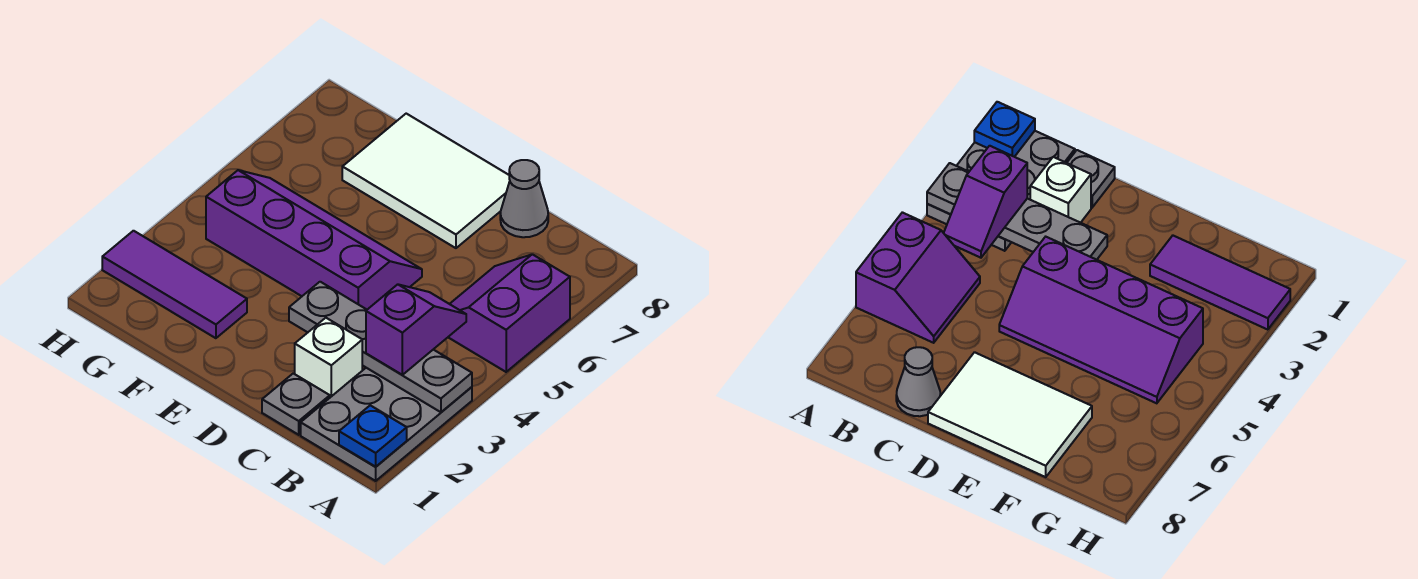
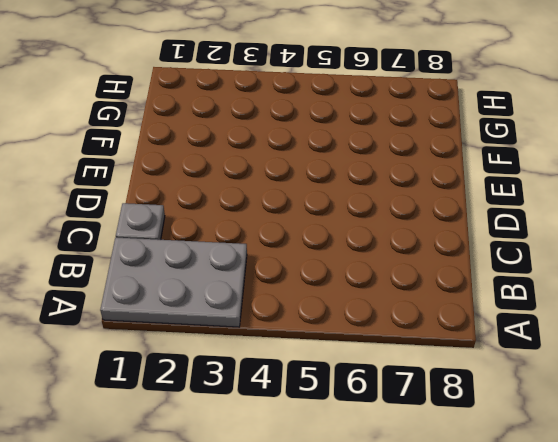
none -> purple 2x2 slope [448,254,570,372]
none -> white 1x1 brick [295,318,362,397]

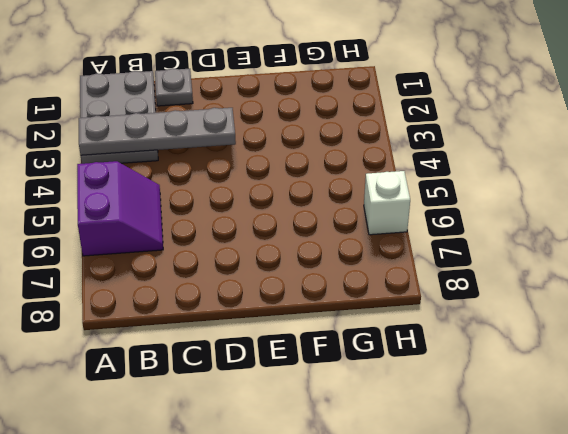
white 1x1 brick [364,171,410,235] -> white 1x1 brick moved to [295,318,362,397]
none -> grey 1x1 cone [500,160,548,237]
none -> purple 2x4 slope [206,170,422,309]

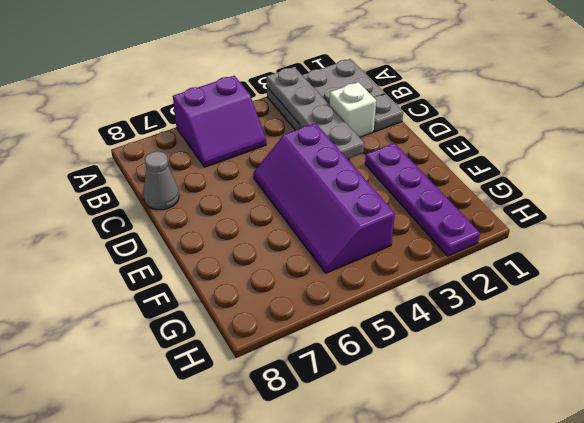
purple 1x4 plate [365,143,480,256] -> purple 1x3 tile [102,231,247,338]
none -> white 2x3 tile [342,114,510,248]
none -> blue 1x1 plate [339,405,407,467]

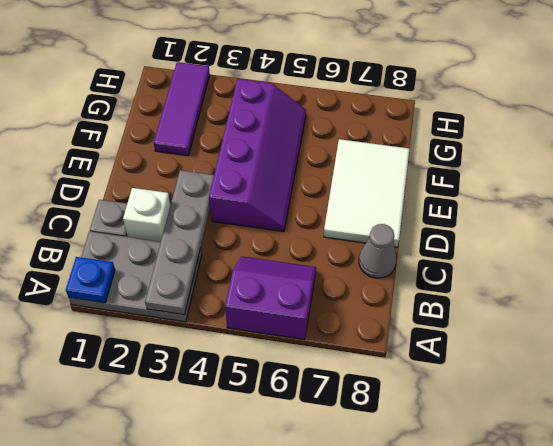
none -> purple 1x2 slope [366,284,466,375]

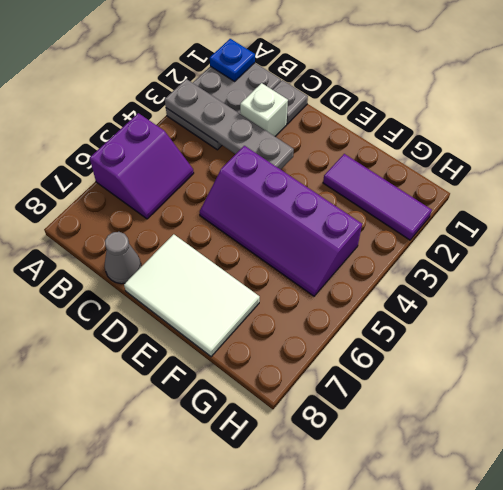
none -> purple 1x2 slope [366,284,466,375]

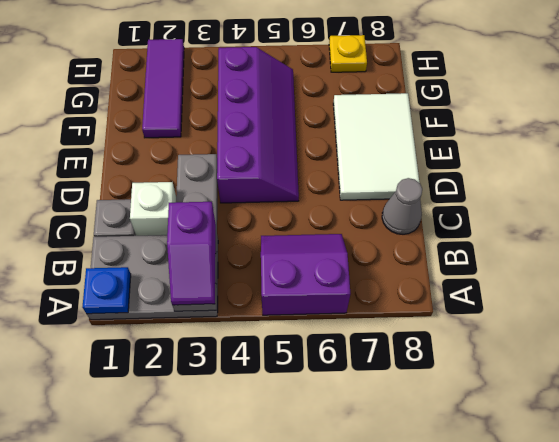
purple 1x2 slope [167,202,216,305] -> purple 1x2 slope turned to [366,284,466,375]
yellow 1x1 plate [329,35,367,72] -> none

